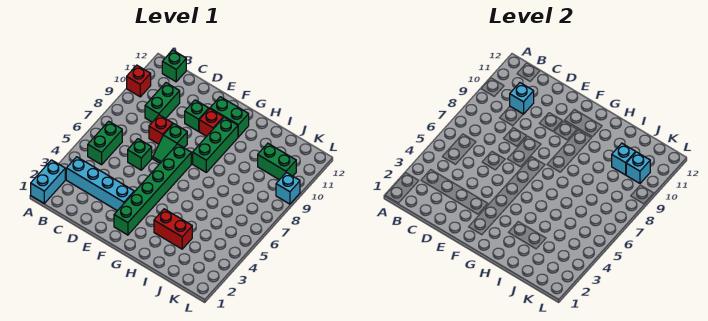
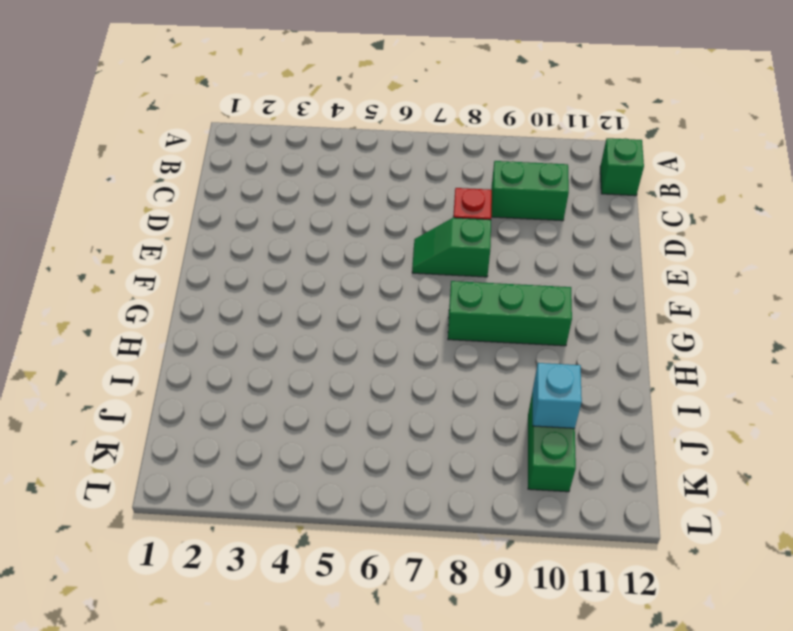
none -> cyan 1x2 brick [31,160,65,203]
none -> red 1x1 brick [127,65,151,97]
none -> cyan 1x4 brick [66,157,134,211]

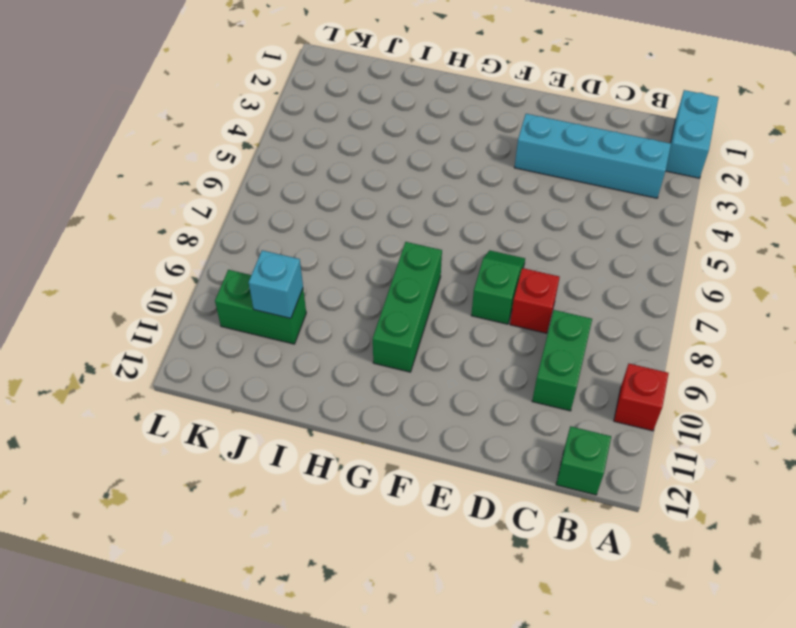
none -> green 1x2 brick [88,121,122,165]
none -> green 1x1 brick [128,139,152,170]
none -> green 1x1 brick [185,100,209,131]

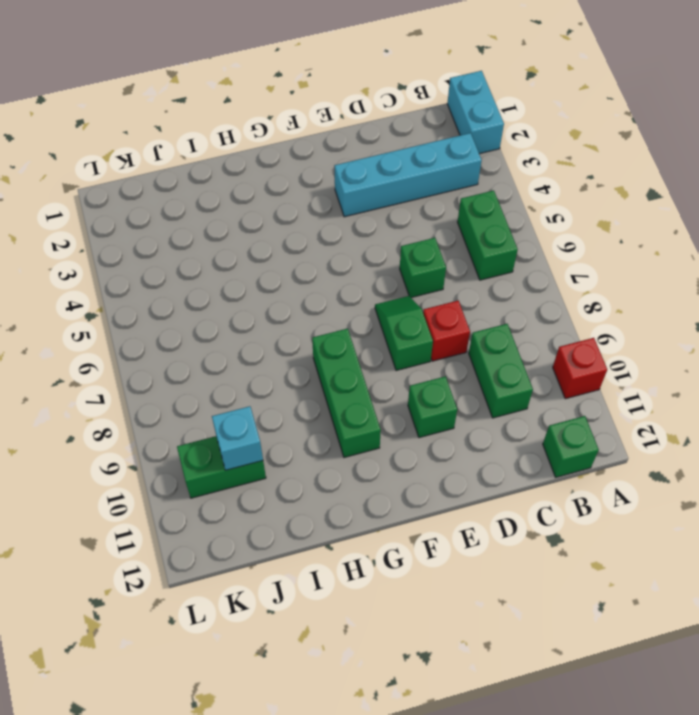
none -> green 1x6 brick [114,144,191,235]
none -> red 1x1 brick [199,109,223,136]
none -> green 1x2 brick [210,97,249,137]

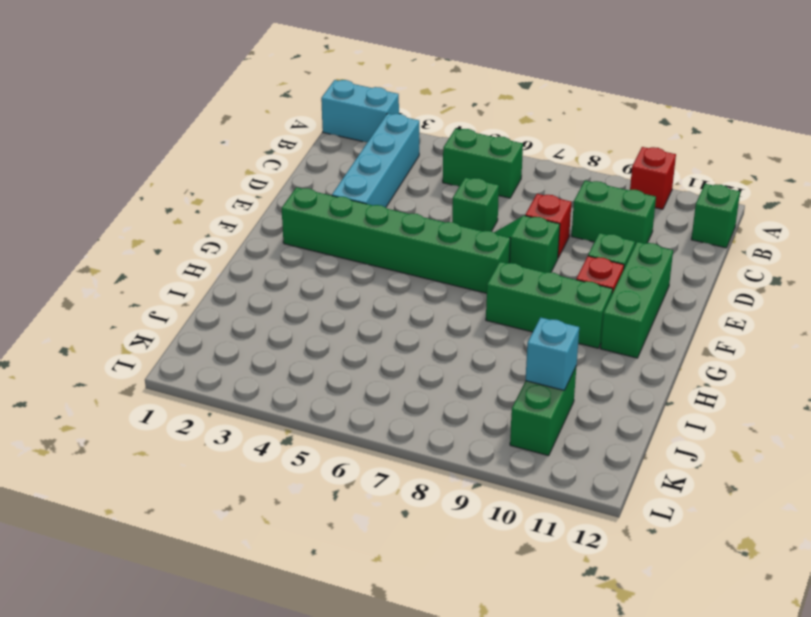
green 1x3 brick [600,242,673,358] -> green 1x2 brick [210,97,249,137]
none -> red 1x2 brick [154,209,192,249]
none -> cyan 1x1 brick [276,172,300,204]
none -> cyan 1x1 brick [510,83,534,114]

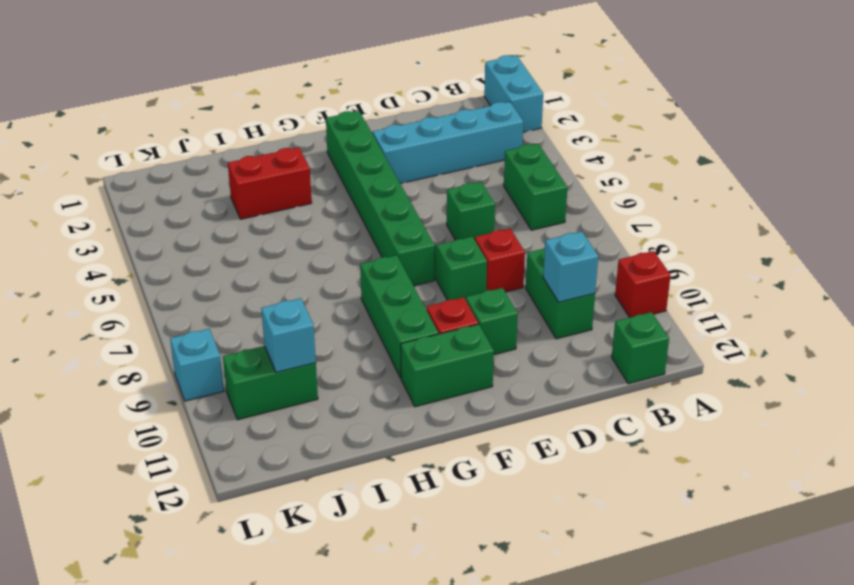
none -> cyan 1x1 brick [626,152,650,183]

